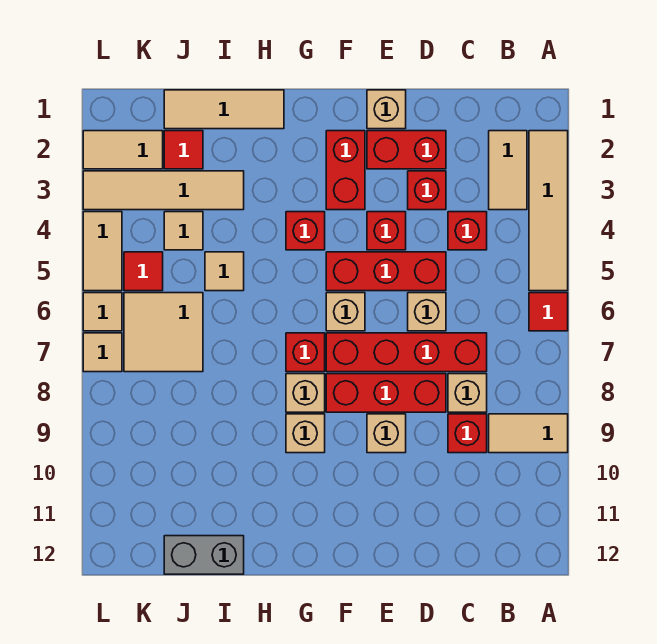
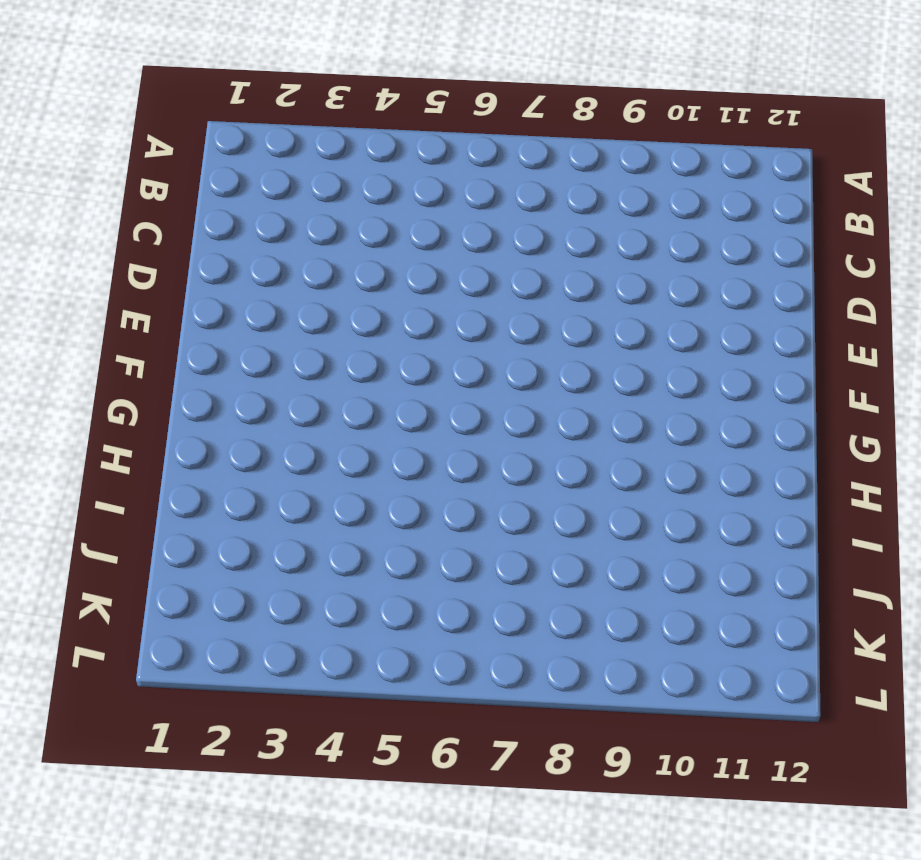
none -> tan 1x4 tile [529,131,568,291]
none -> red 1x1 tile [529,293,568,331]
none -> tan 1x2 tile [489,414,568,453]
none -> tan 1x2 tile [489,131,527,210]

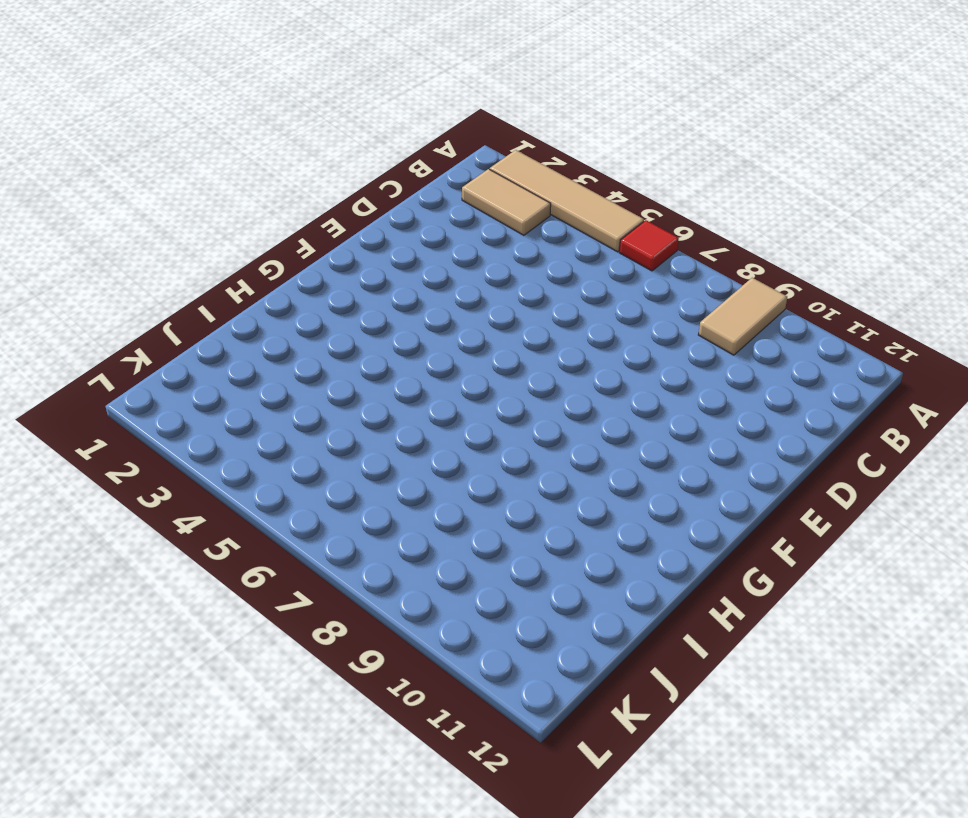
none -> red 1x1 brick [448,212,487,250]
none -> red 1x4 brick [326,333,487,372]
none -> tan 1x1 brick [448,374,487,412]
none -> red 1x1 brick [448,414,487,453]

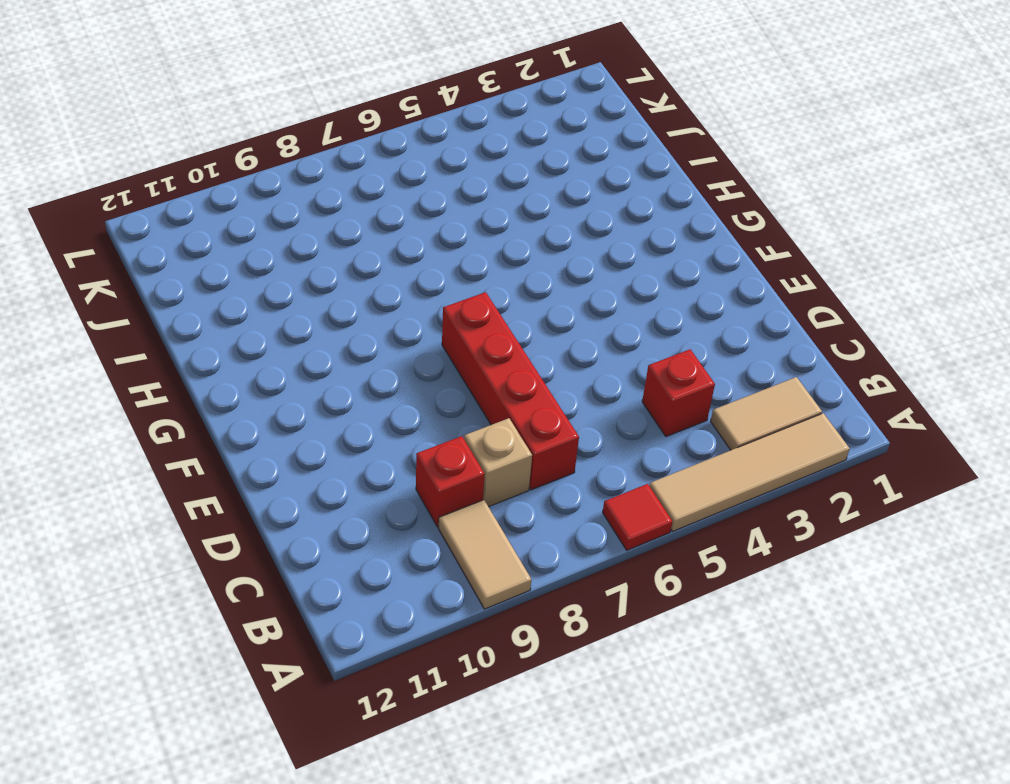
none -> red 1x2 brick [367,131,446,169]
none -> red 1x1 brick [408,171,446,210]
none -> red 1x3 brick [326,252,446,291]
none -> tan 1x1 brick [408,293,446,331]

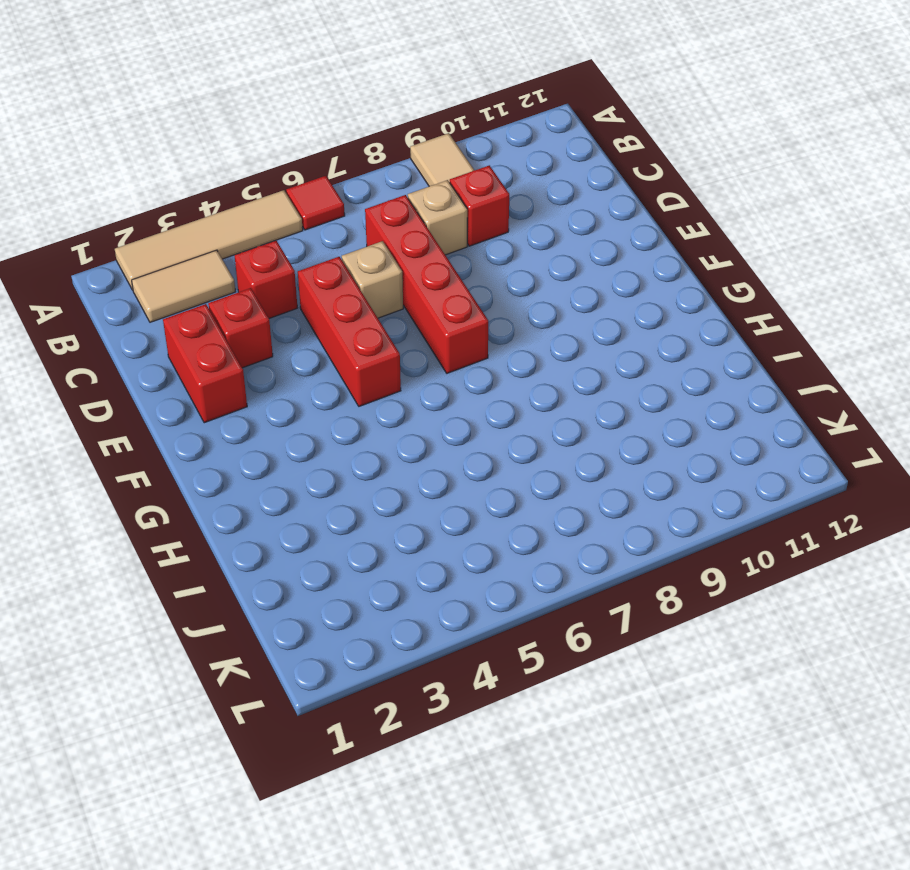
none -> red 1x3 brick [326,374,446,412]
none -> tan 1x1 brick [367,90,406,129]
none -> red 1x1 brick [367,212,406,250]
none -> tan 1x1 brick [367,414,406,453]

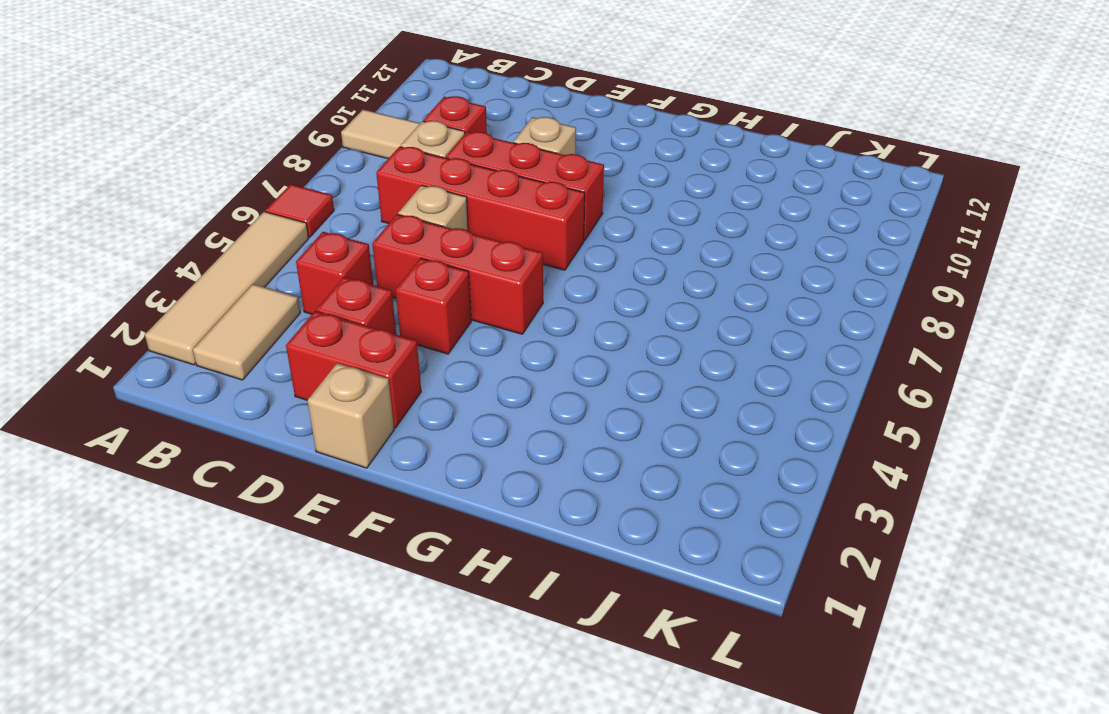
none -> red 1x2 brick [326,131,365,210]
none -> tan 1x1 brick [326,293,365,331]
none -> red 1x1 brick [286,212,325,250]
none -> red 1x1 brick [286,333,325,372]

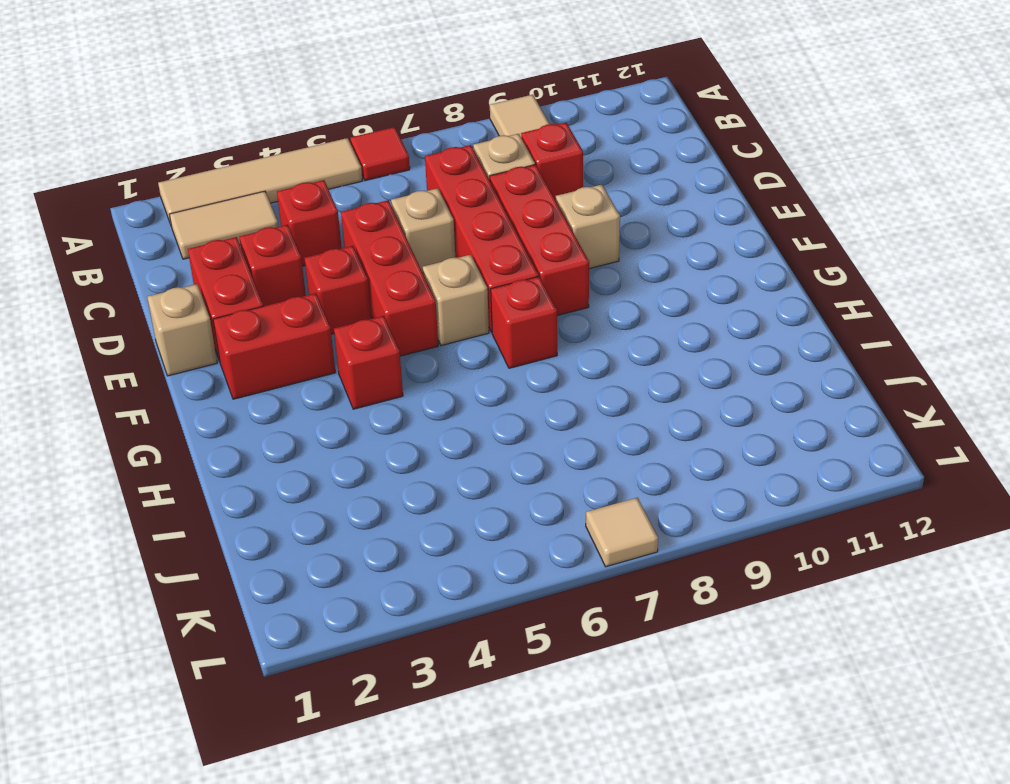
none -> tan 1x1 brick [286,374,325,412]
none -> tan 1x1 brick [286,414,325,453]
none -> tan 1x3 tile [164,90,284,129]
none -> tan 1x4 tile [83,171,244,210]

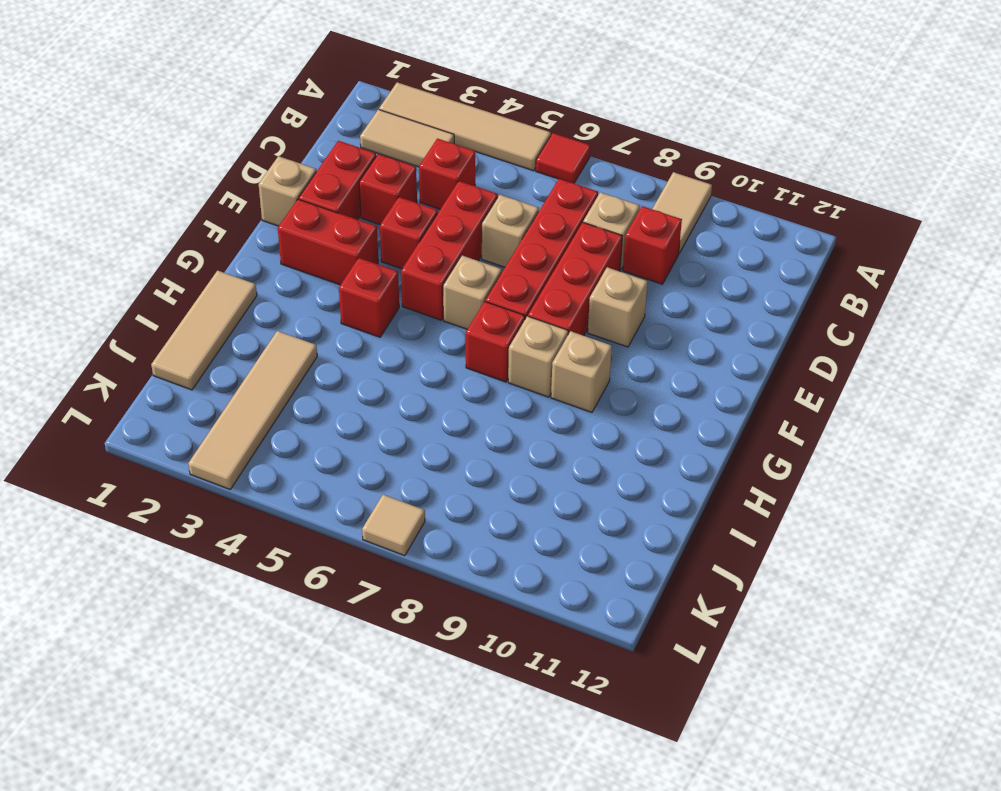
none -> tan 1x1 tile [205,252,244,291]
none -> grey 1x2 brick [164,536,244,574]
none -> red 1x1 tile [164,131,203,169]
none -> tan 1x1 tile [164,212,203,250]

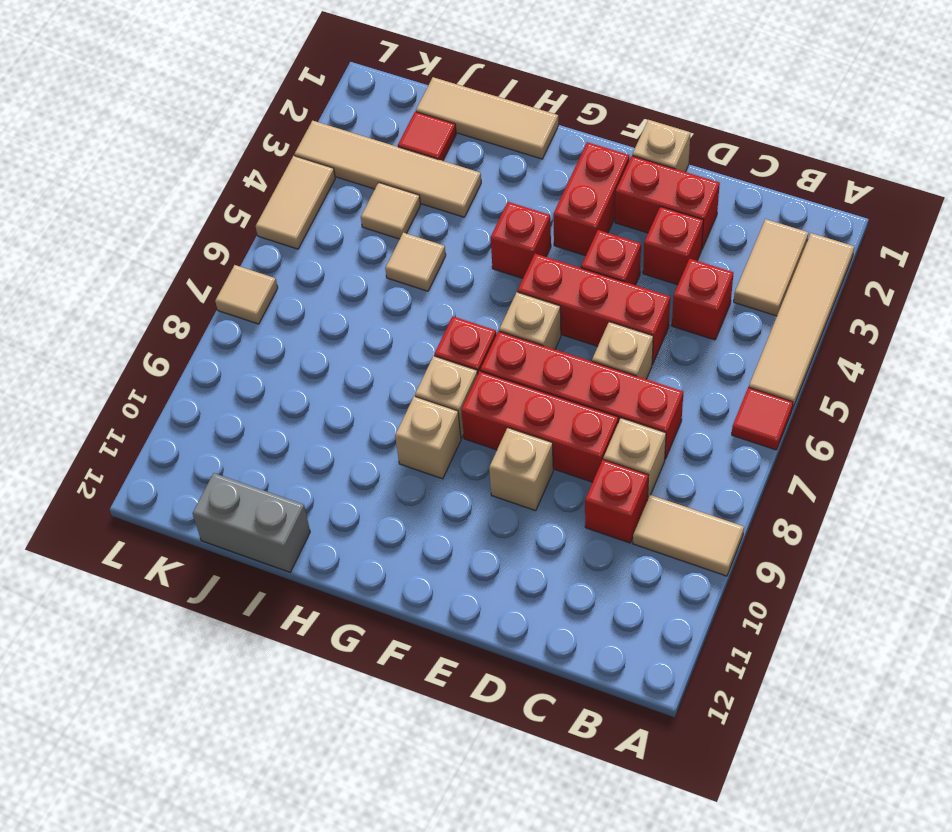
none -> tan 2x2 tile [124,293,203,372]
none -> tan 1x2 tile [83,131,163,169]
none -> red 1x1 tile [124,252,163,291]
none -> tan 1x1 tile [83,293,122,331]

